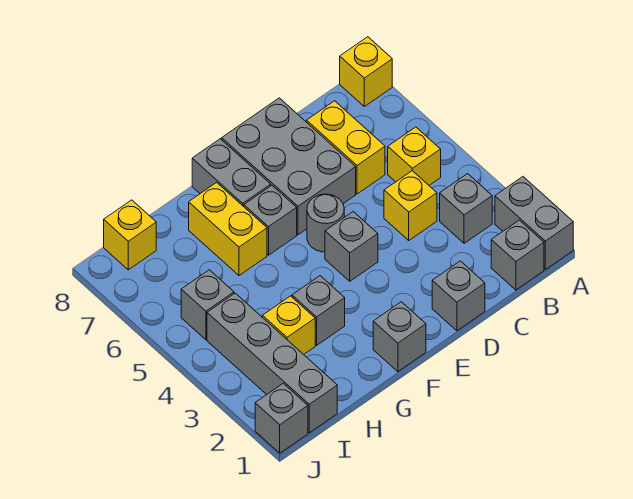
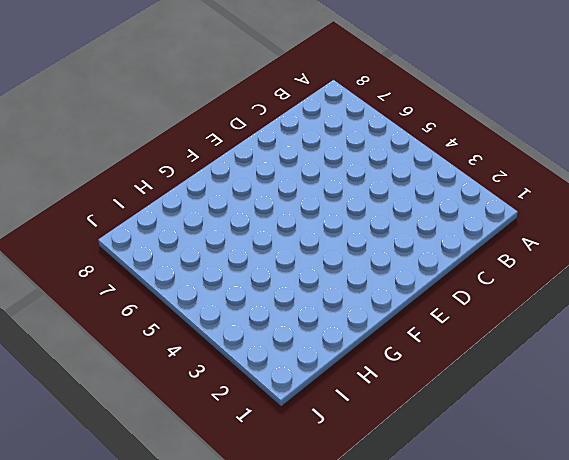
none -> grey 1x2 brick [495,177,573,270]
none -> yellow 1x1 brick [340,37,392,106]
none -> grey 1x1 brick [491,220,544,290]

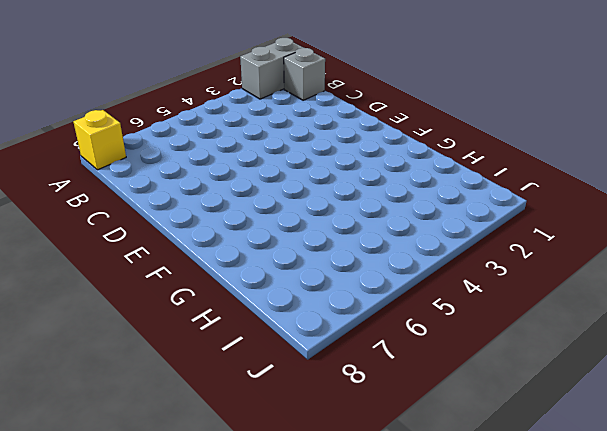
none -> grey 1x1 brick [440,174,492,243]
none -> yellow 1x1 brick [388,127,441,185]
none -> yellow 1x1 brick [384,171,437,240]

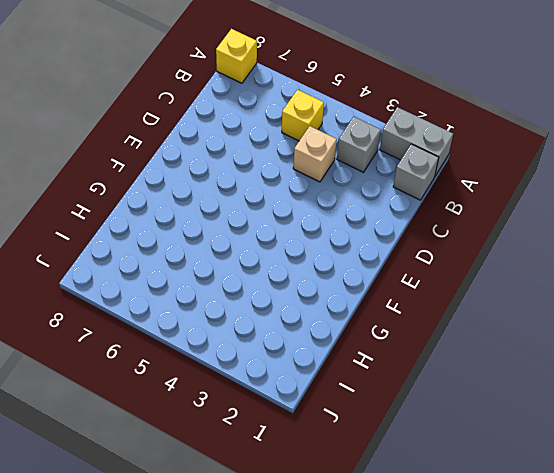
tan 1x1 brick [293,126,337,182] -> yellow 1x1 brick [384,171,437,240]
none -> yellow 1x2 brick [307,101,385,194]
none -> grey 1x1 brick [432,261,485,331]
none -> grey 2x3 brick [222,98,356,235]

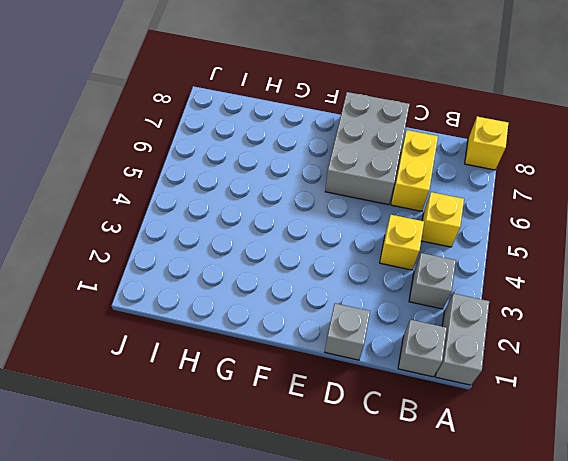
none -> grey 1x1 brick [325,212,378,281]
none -> grey 1x1 round brick [307,194,344,252]
none -> grey 1x1 brick [373,302,426,372]

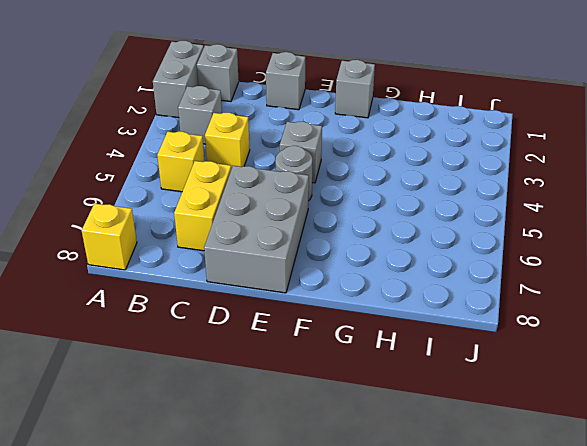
none -> grey 1x1 brick [244,186,297,255]
none -> grey 1x2 brick [192,139,271,207]
none -> grey 1x1 brick [292,276,345,345]

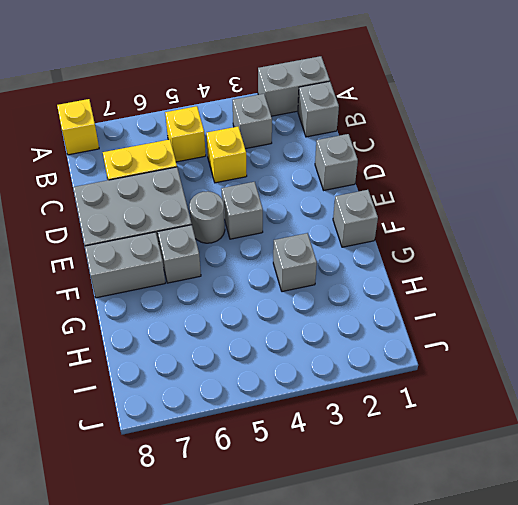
none -> yellow 1x2 brick [189,183,267,276]
none -> yellow 1x1 brick [262,296,315,354]
none -> grey 1x4 brick [207,293,337,433]

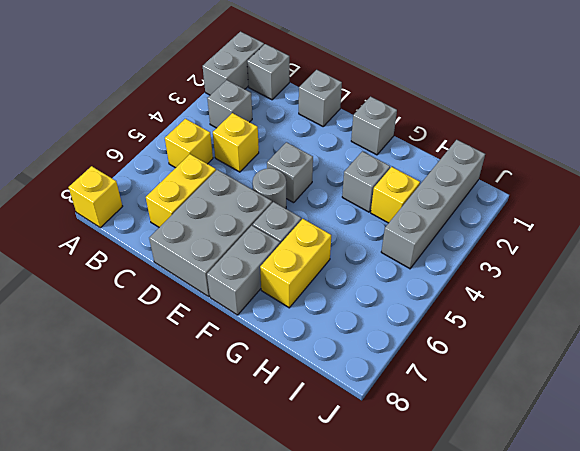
none -> grey 1x1 brick [181,270,234,340]
none -> yellow 1x1 brick [104,200,156,270]
none -> grey 1x1 brick [255,383,308,453]

